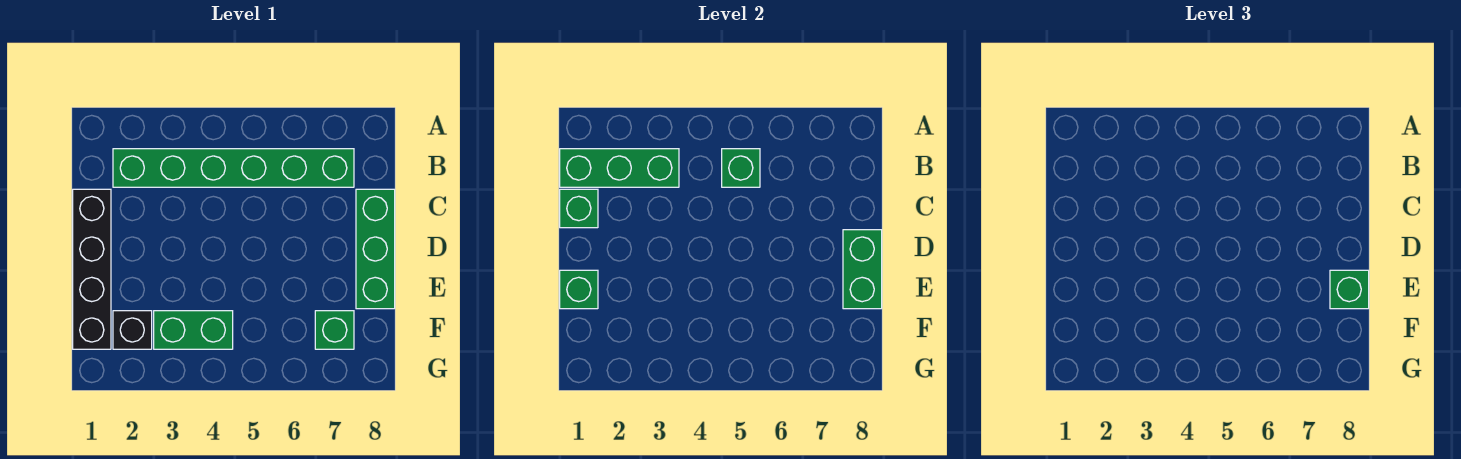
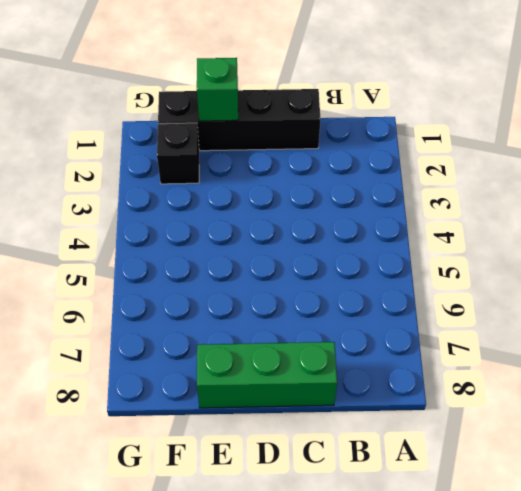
none -> green 1x6 brick [113,149,354,187]
none -> green 1x2 brick [154,311,233,349]
none -> green 1x1 brick [315,311,354,349]

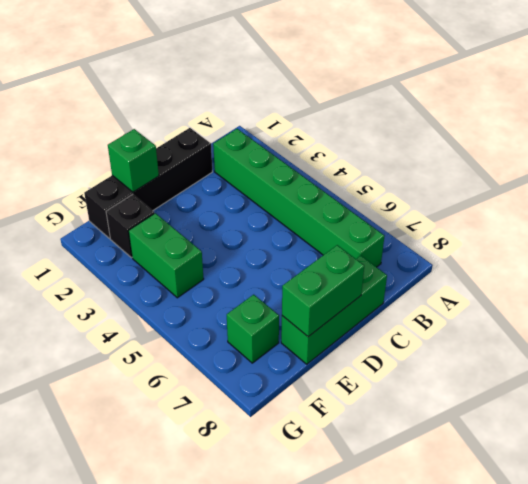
none -> green 1x3 brick [560,149,679,187]
none -> green 1x1 brick [722,149,760,187]
none -> green 1x1 brick [560,189,598,228]

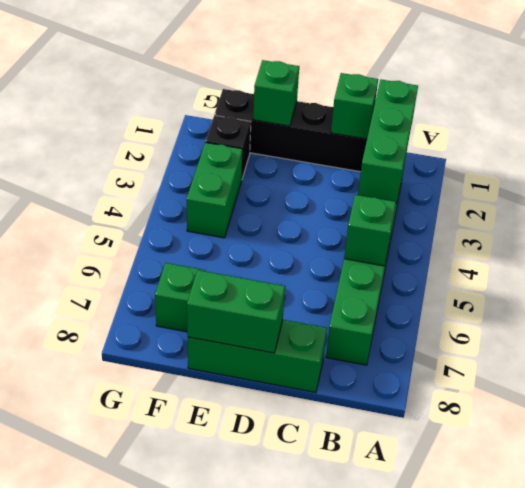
none -> green 1x1 brick [1330,270,1369,309]

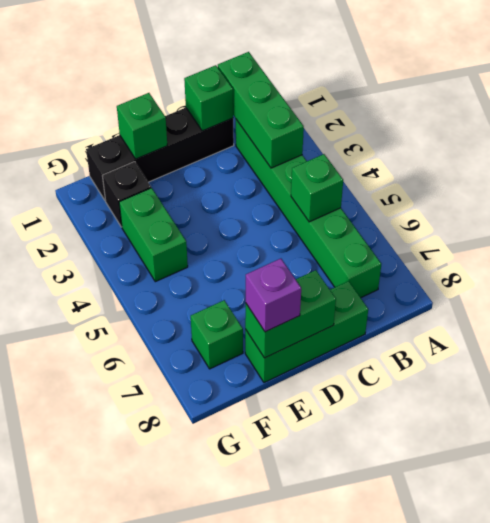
purple 1x1 brick [246,259,301,332] -> green 1x1 brick [1330,270,1369,309]

